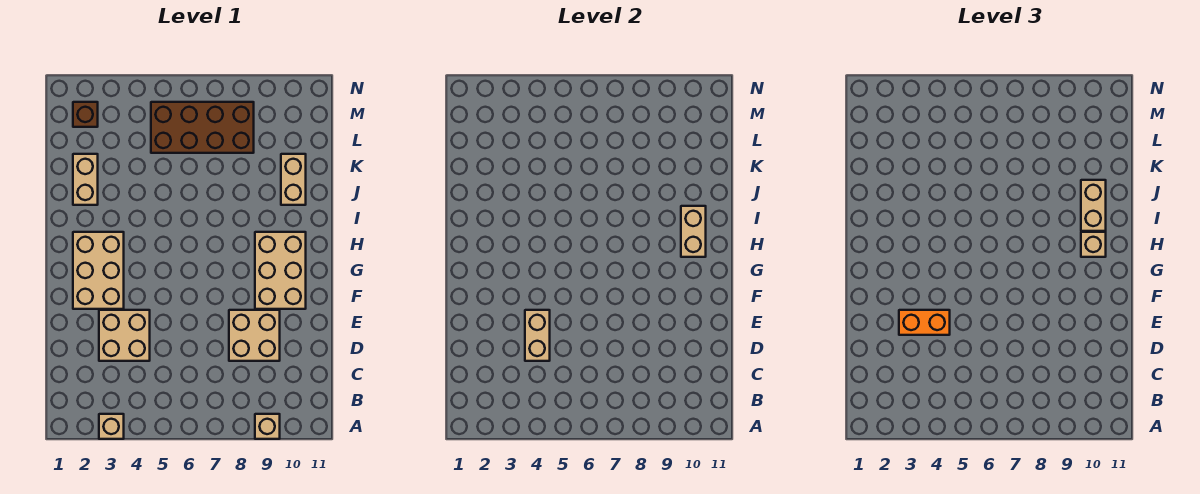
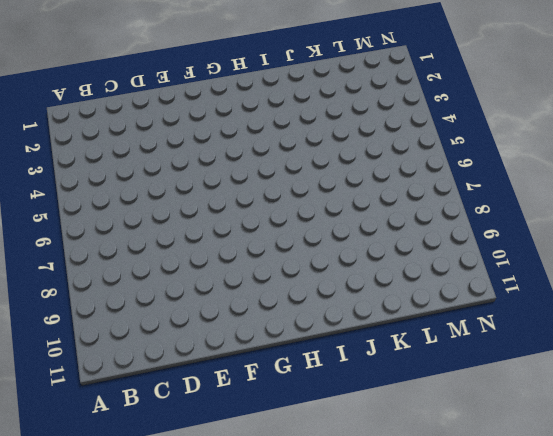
none -> tan 1x1 brick [99,414,124,439]
none -> tan 1x1 brick [255,414,280,439]
none -> tan 2x2 brick [99,310,150,361]

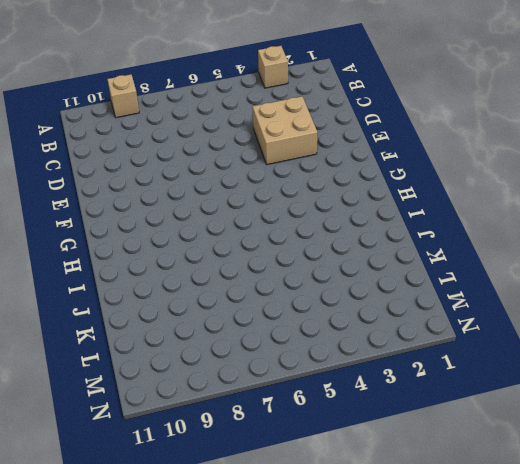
none -> tan 2x2 brick [229,310,280,361]
none -> tan 2x3 brick [73,232,124,309]
none -> tan 2x3 brick [255,232,306,309]

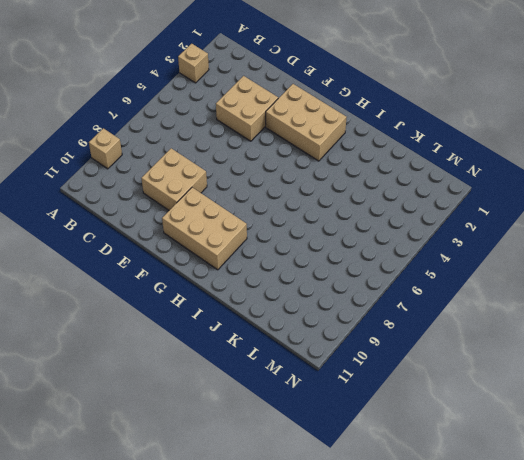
none -> tan 1x2 brick [73,154,98,205]
none -> tan 1x2 brick [281,154,306,205]
none -> brown 2x4 brick [151,102,254,153]

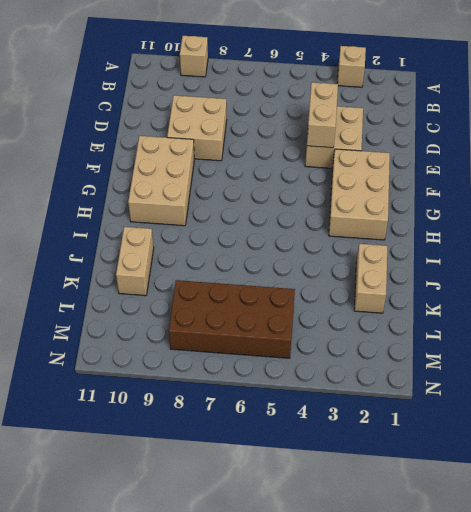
none -> brown 1x1 brick [73,102,98,127]
none -> tan 1x2 brick [681,206,706,257]
none -> orange 1x2 brick [899,310,950,335]

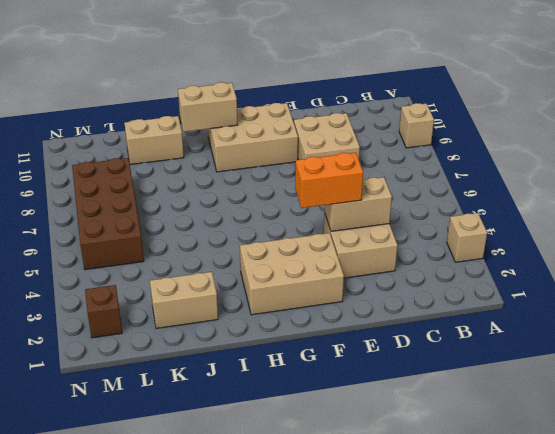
orange 1x2 brick [295,153,363,208] -> orange 1x2 brick turned to [899,310,950,335]
none -> tan 1x1 brick [1081,232,1106,257]
none -> tan 1x2 brick [1081,180,1106,231]

